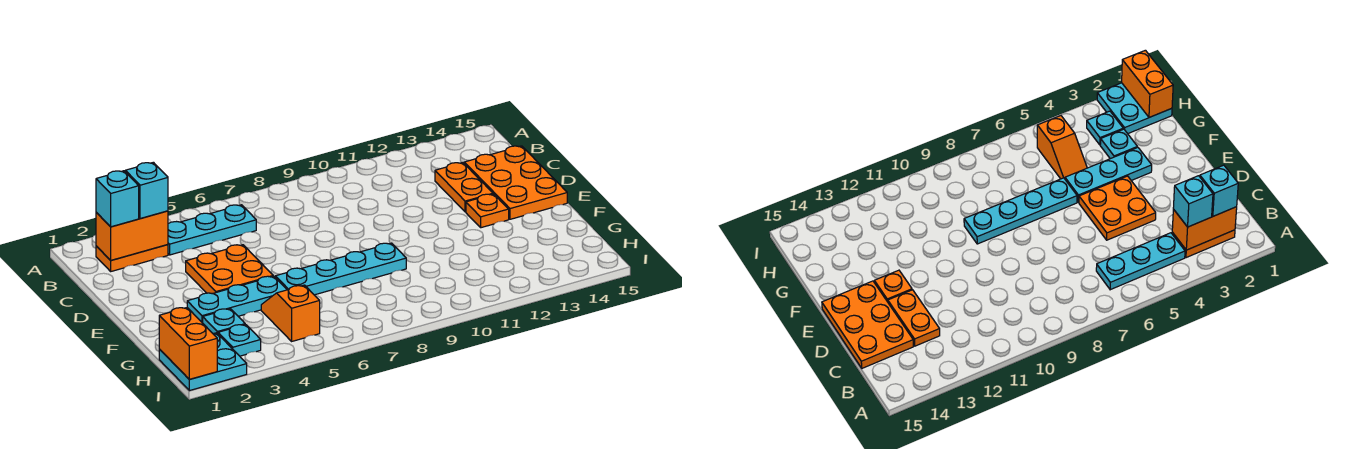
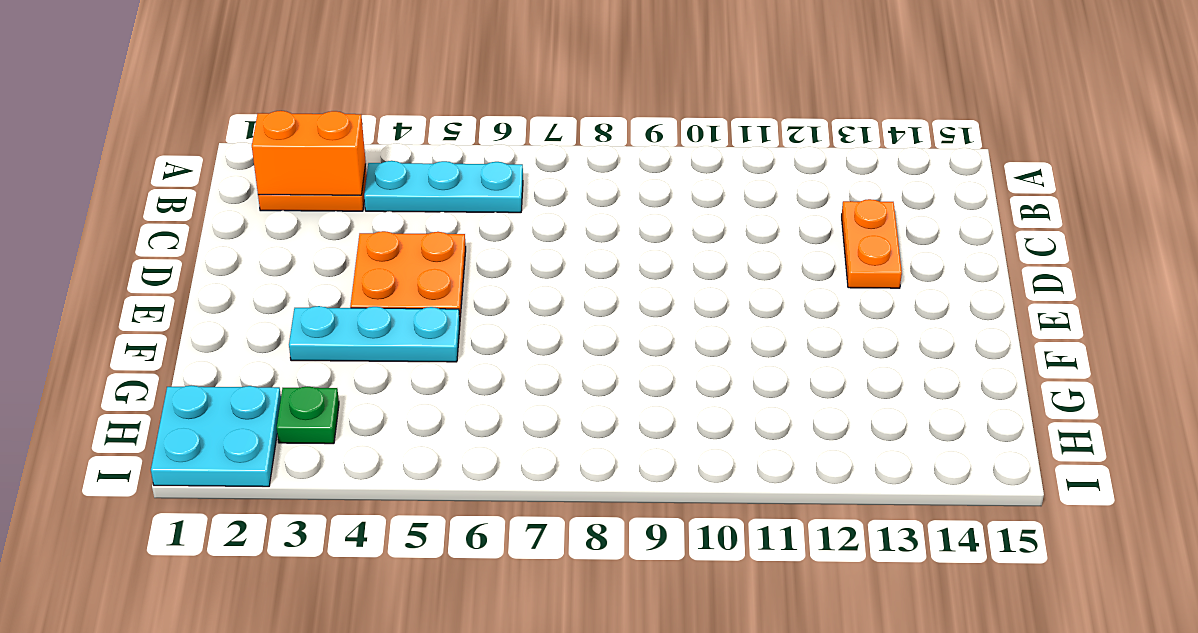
green 1x1 plate [277,387,339,444] -> cyan 1x1 plate [218,325,261,356]
none -> orange 2x3 plate [464,146,567,219]
none -> orange 1x1 plate [466,194,509,228]
none -> cyan 1x4 plate [275,243,406,295]

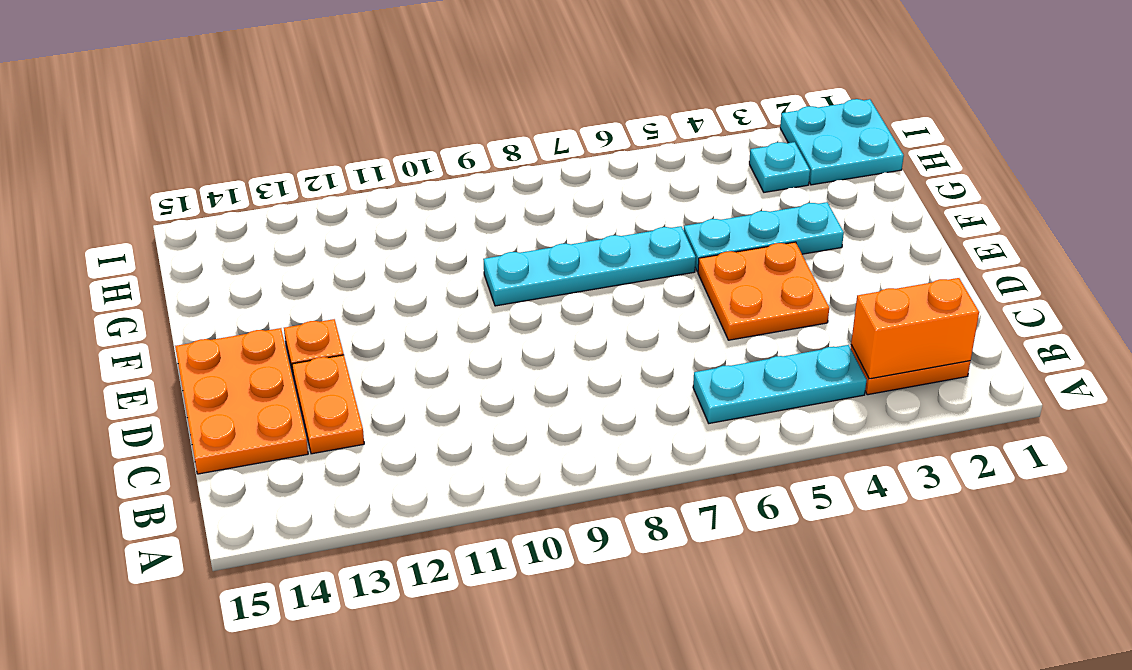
none -> cyan 1x1 plate [203,309,245,334]
none -> orange 1x2 slope [261,285,320,341]
none -> orange 1x2 brick [159,308,217,379]

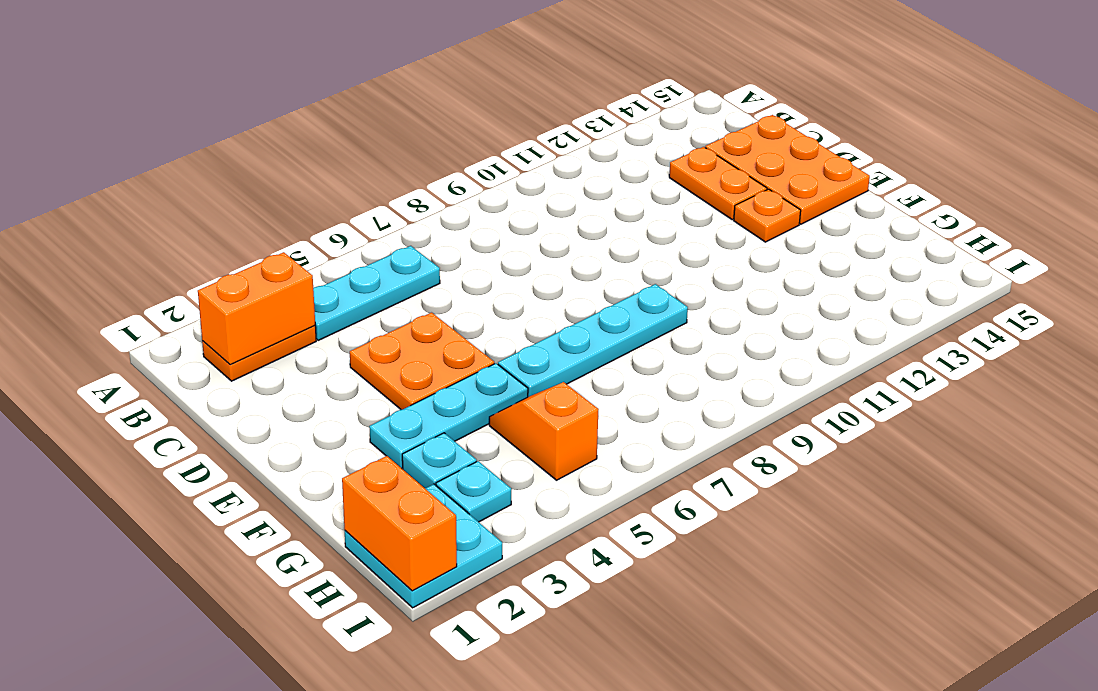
none -> cyan 1x1 brick [96,171,139,227]
none -> cyan 1x1 brick [125,162,168,219]

